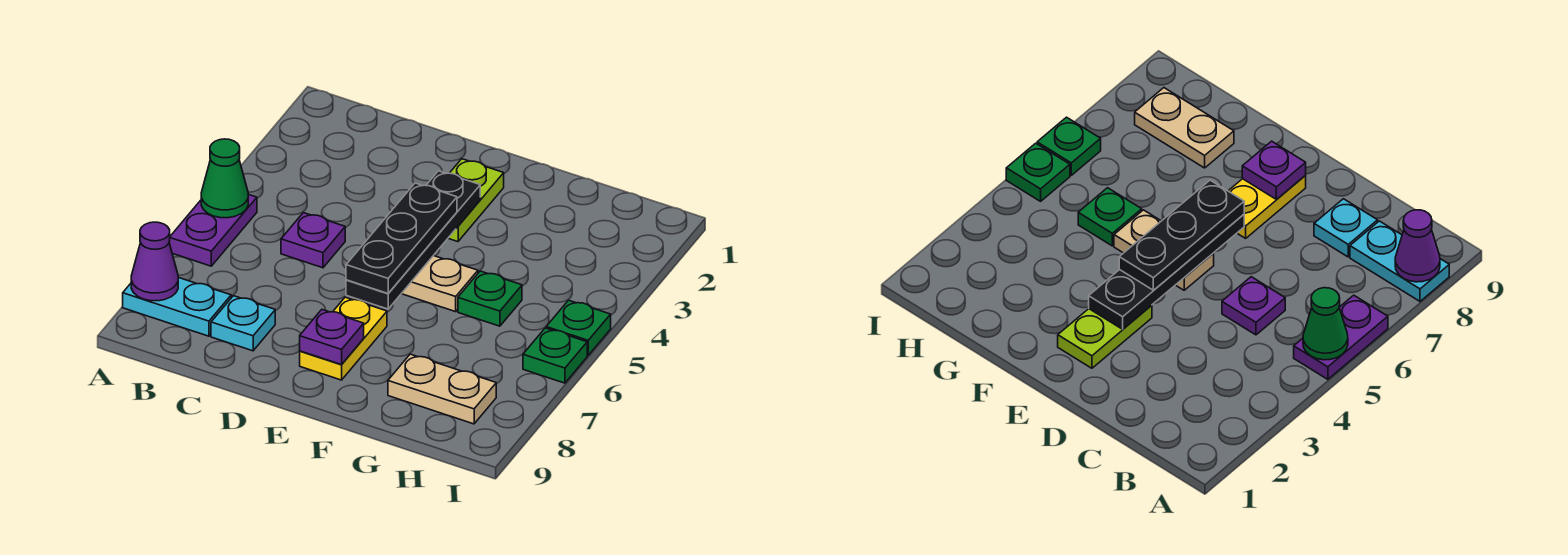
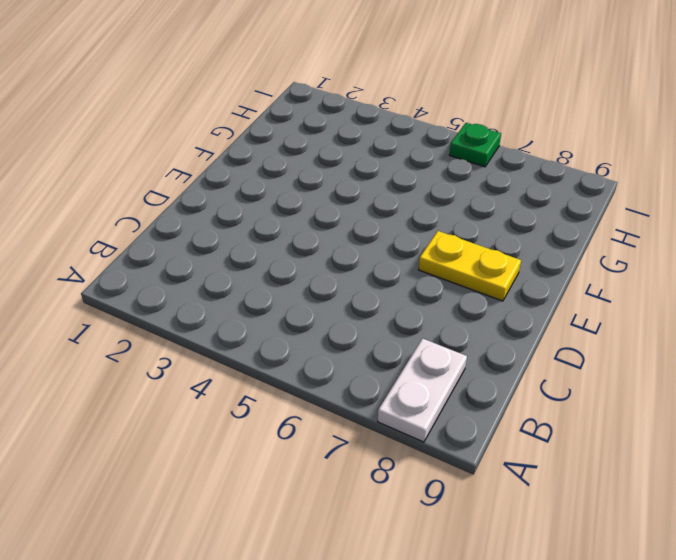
white 1x2 plate [378,339,467,442] -> cyan 1x2 plate [123,277,231,336]
none -> purple 1x2 plate [169,194,257,266]
none -> purple 1x1 plate [281,213,345,268]
none -> cyan 1x1 plate [211,296,275,351]

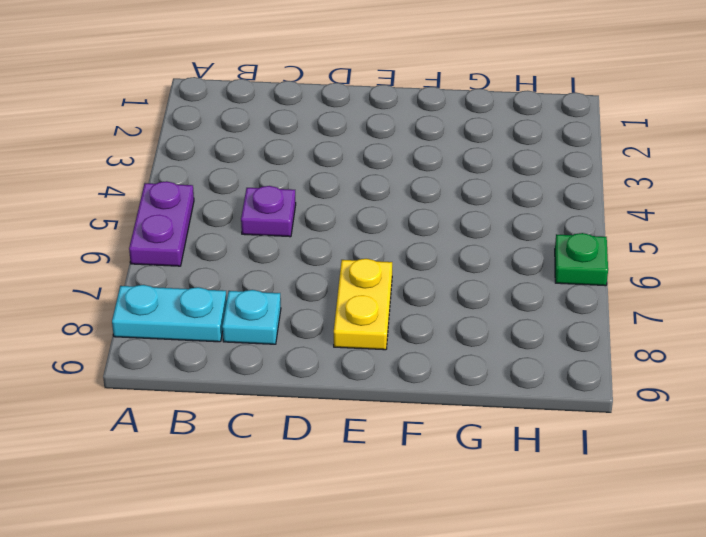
none -> lime 1x2 plate [448,159,504,242]
none -> tan 1x2 plate [402,256,478,312]
none -> green 1x1 plate [458,271,522,326]

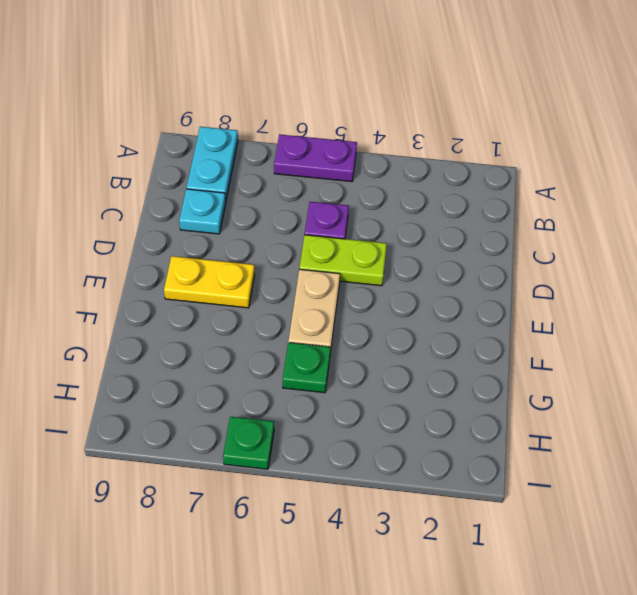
lime 1x2 plate [299,235,387,286] -> lime 1x2 plate moved to [448,159,504,242]
none -> tan 1x2 plate [388,354,496,424]
none -> green 1x1 plate [546,300,611,355]
none -> green 1x1 cone [201,139,248,218]

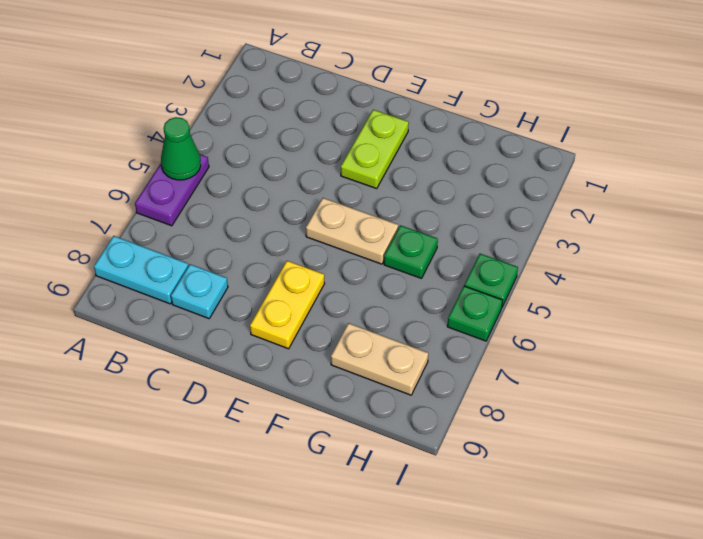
none -> purple 1x1 plate [281,213,345,268]
none -> purple 1x1 cone [131,222,178,301]
none -> black 1x4 plate [346,171,480,309]

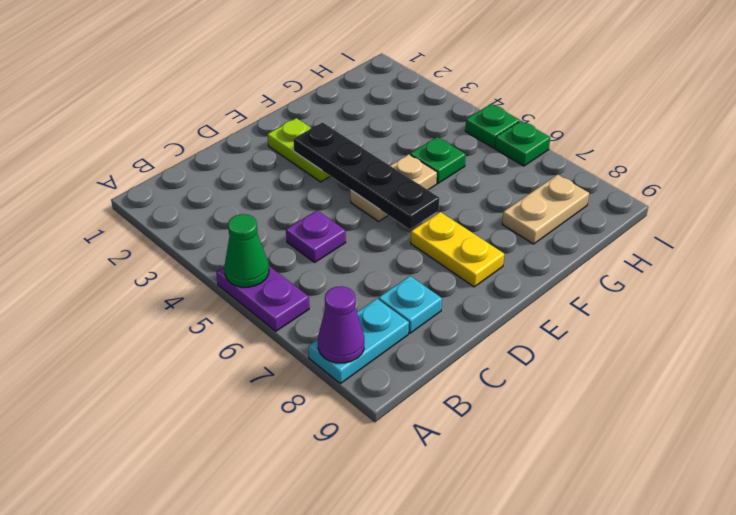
none -> purple 1x1 plate [300,310,364,365]
none -> black 1x3 plate [346,183,457,293]

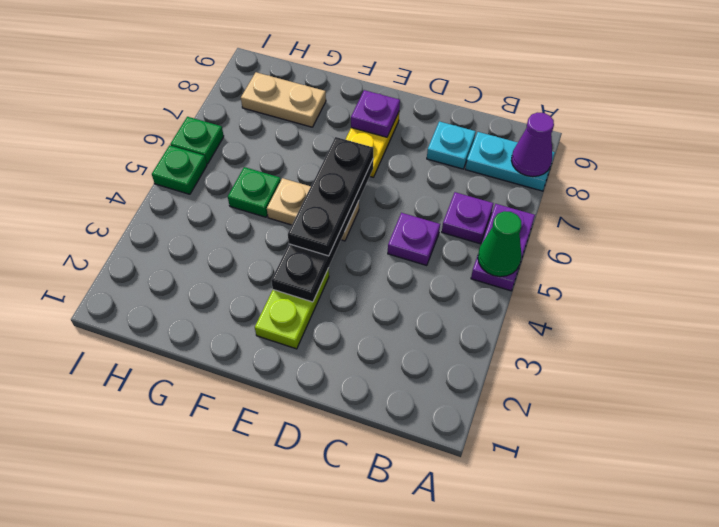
purple 1x1 plate [442,192,493,244] -> none

